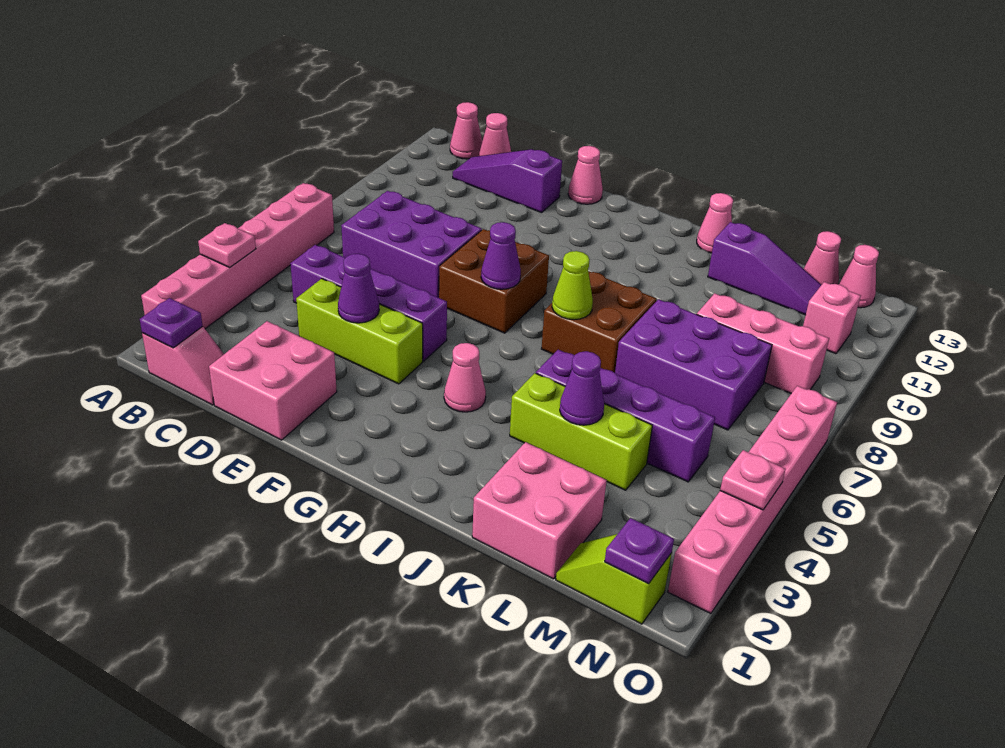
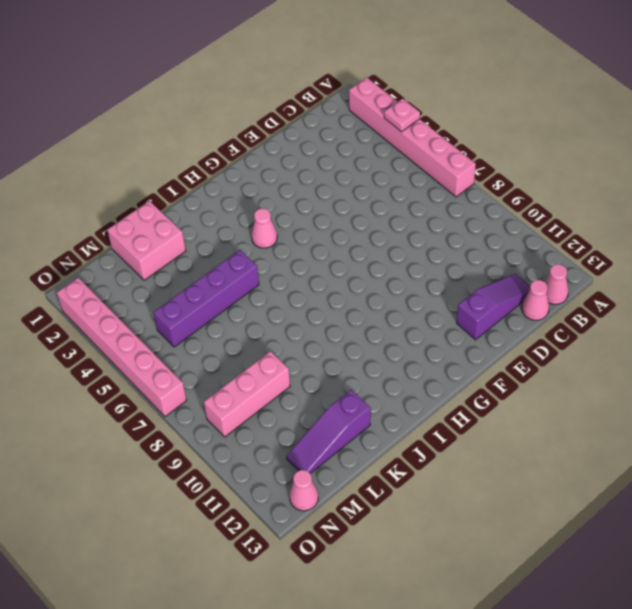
none -> pink 1x2 slope [142,327,224,405]
none -> purple 1x4 brick [290,245,447,361]
none -> purple 2x3 brick [341,191,482,298]
none -> pink 2x2 brick [209,321,337,440]

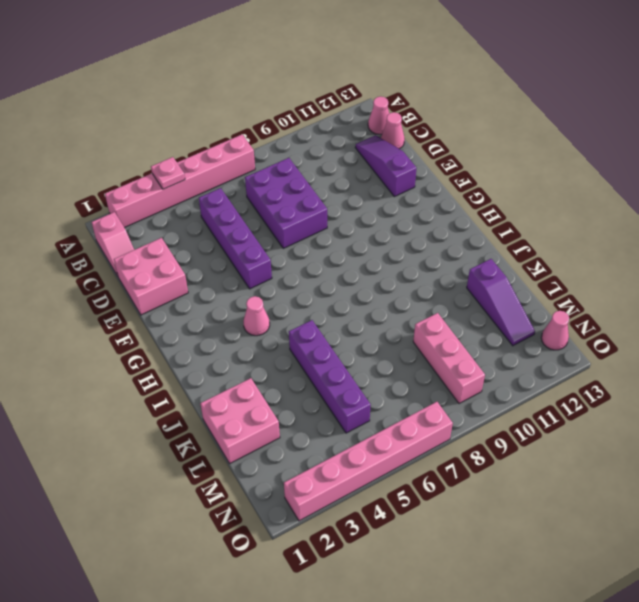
none -> lime 1x3 brick [296,279,423,384]
none -> brown 2x2 brick [439,229,549,333]
none -> pink 1x1 cone [568,146,603,204]
none -> brown 2x2 brick [542,271,656,373]

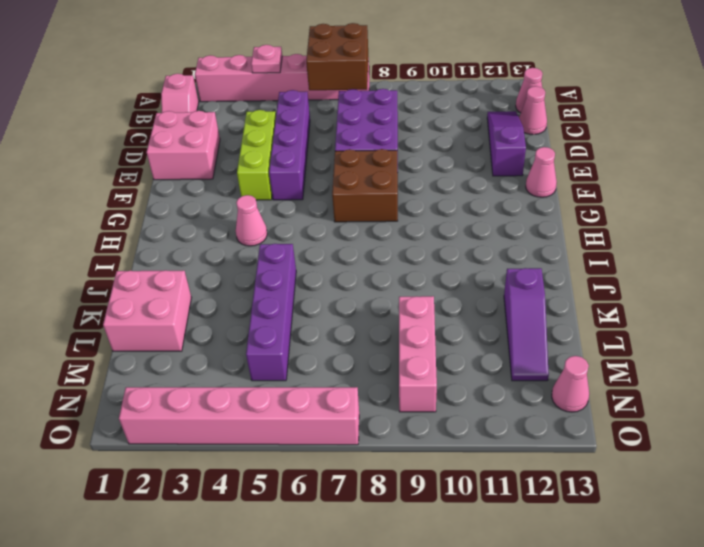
brown 2x2 brick [306,23,368,90] -> brown 2x2 brick moved to [542,271,656,373]
none -> lime 1x3 brick [510,373,652,490]
none -> pink 1x1 cone [697,193,733,253]
none -> purple 2x3 brick [615,299,772,430]
none -> lime 1x2 slope [556,534,672,624]

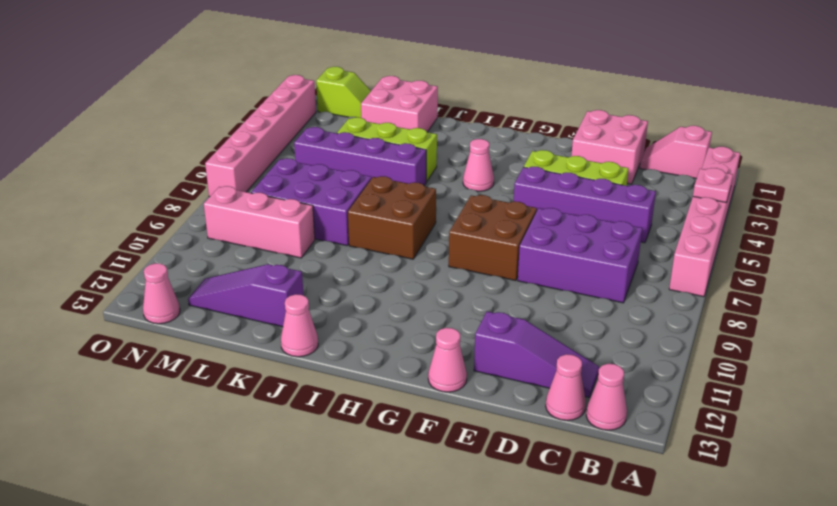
none -> pink 1x1 cone [804,231,841,285]
none -> pink 1x1 brick [803,282,861,354]
none -> purple 1x1 plate [140,298,203,348]
none -> purple 1x1 cone [338,254,379,323]

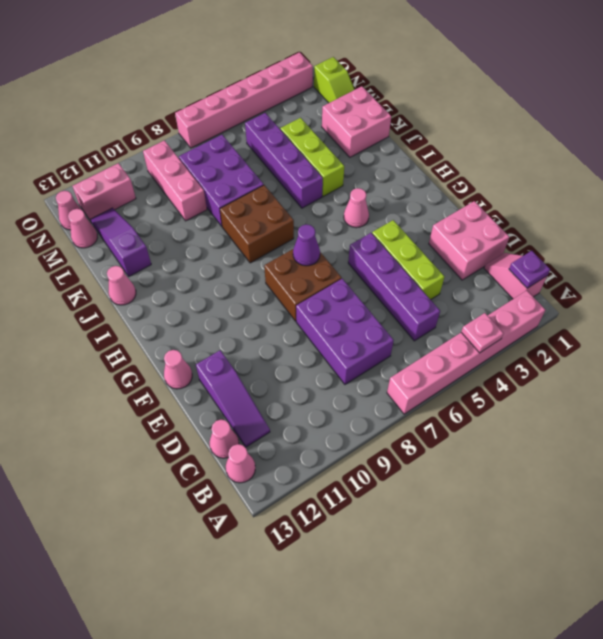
pink 1x2 brick [73,163,136,221] -> pink 1x1 brick [803,282,861,354]
none -> purple 1x1 cone [338,254,379,323]
none -> lime 1x1 cone [552,251,593,320]
none -> purple 1x1 cone [560,351,604,425]
none -> purple 1x1 plate [605,518,674,584]

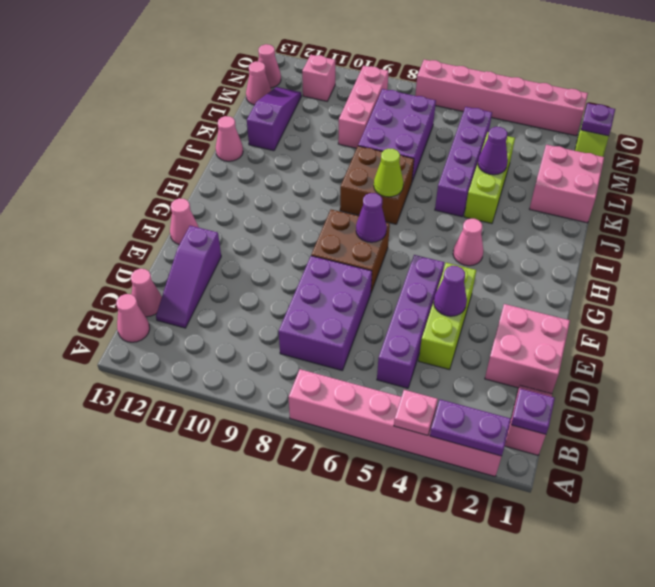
purple 1x2 plate [430,400,511,456] -> none
none -> pink 1x1 plate [720,450,785,510]

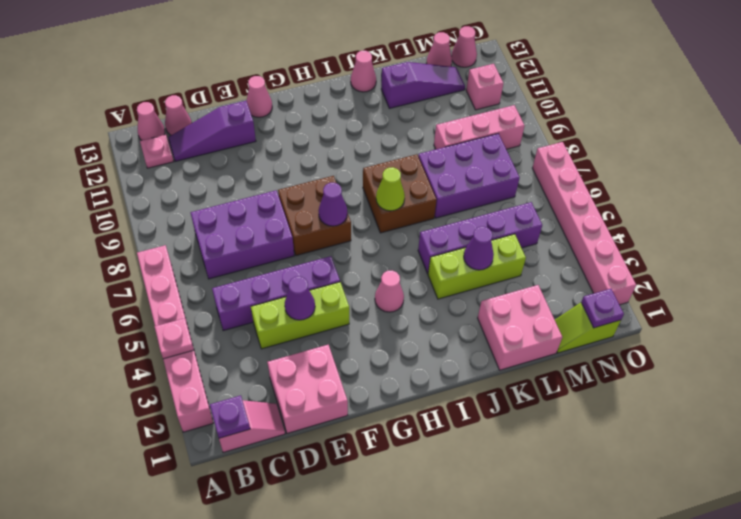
pink 1x1 plate [140,135,174,168] -> pink 1x1 plate moved to [720,450,785,510]

